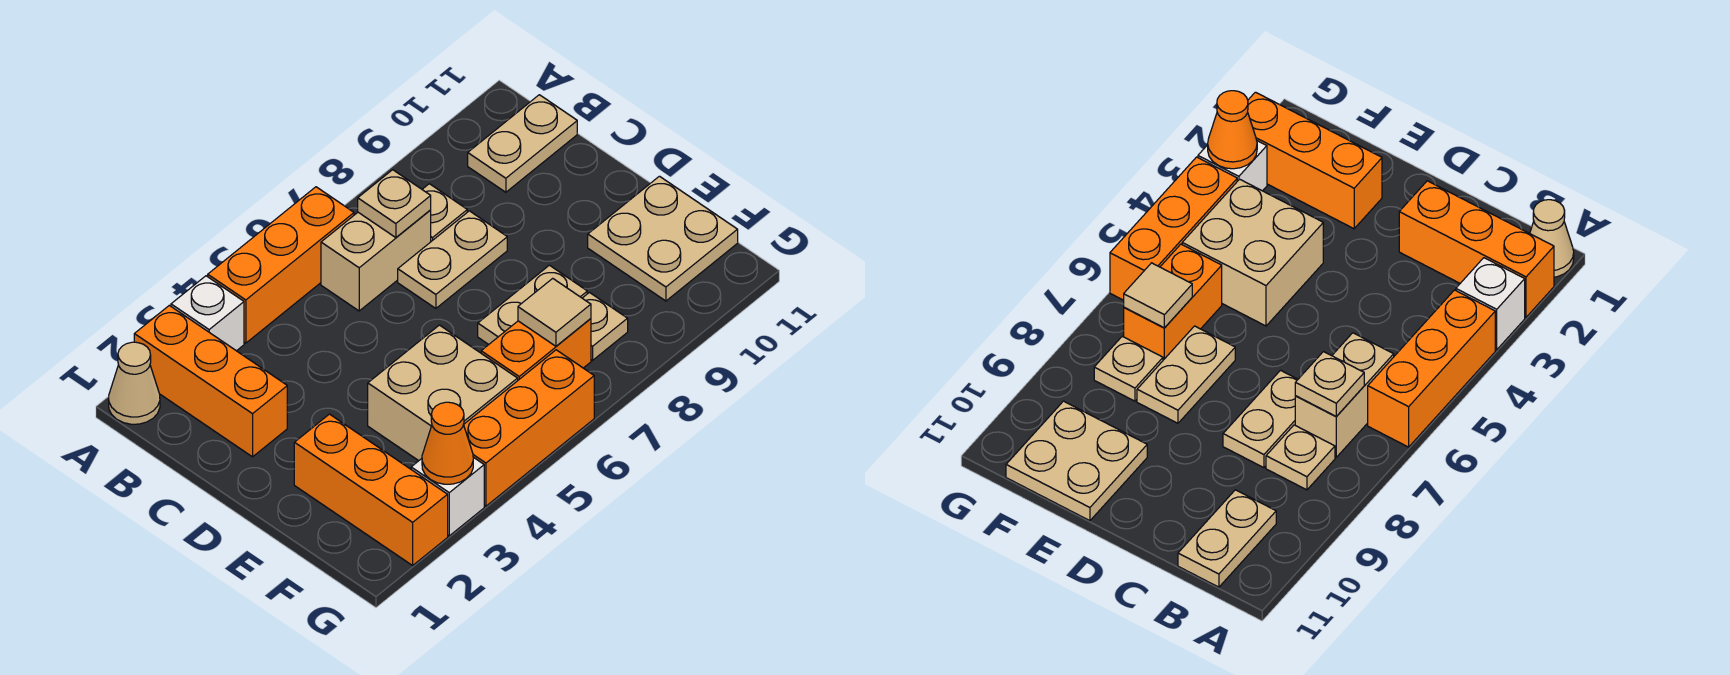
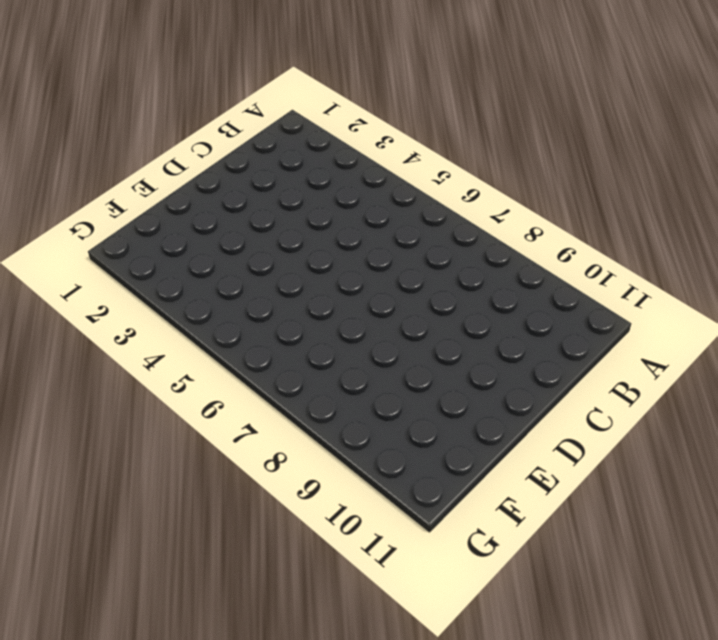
none -> tan 1x1 cone [109,342,160,424]
none -> orange 1x3 brick [134,305,287,457]
none -> white 1x1 brick [171,276,244,351]

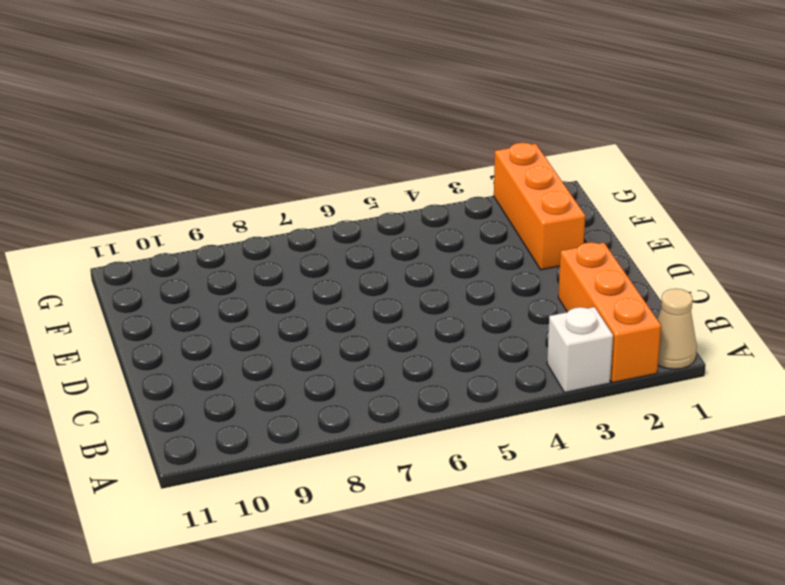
none -> orange 1x3 brick [208,187,354,343]
none -> tan 1x2 brick [321,210,431,311]
none -> tan 1x1 plate [422,184,467,241]

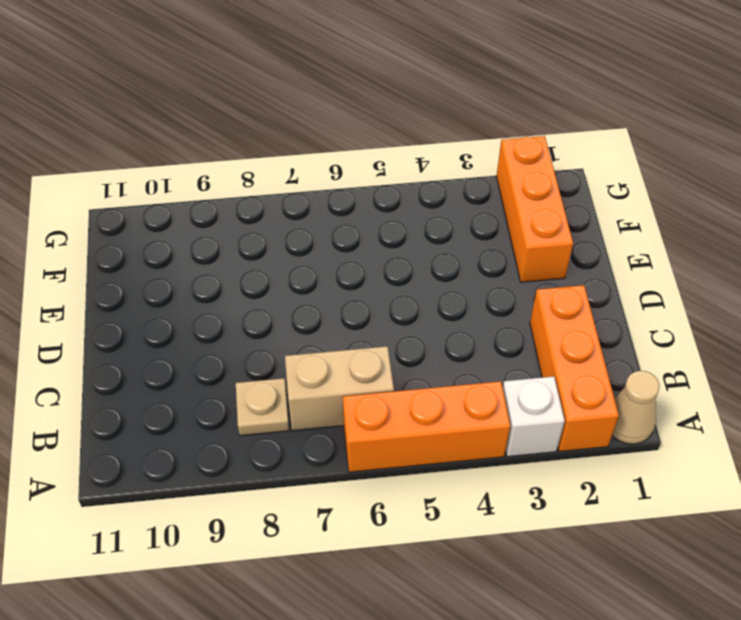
none -> tan 1x2 plate [468,95,577,192]
none -> tan 1x2 plate [398,211,507,308]
none -> tan 2x2 brick [368,325,518,461]

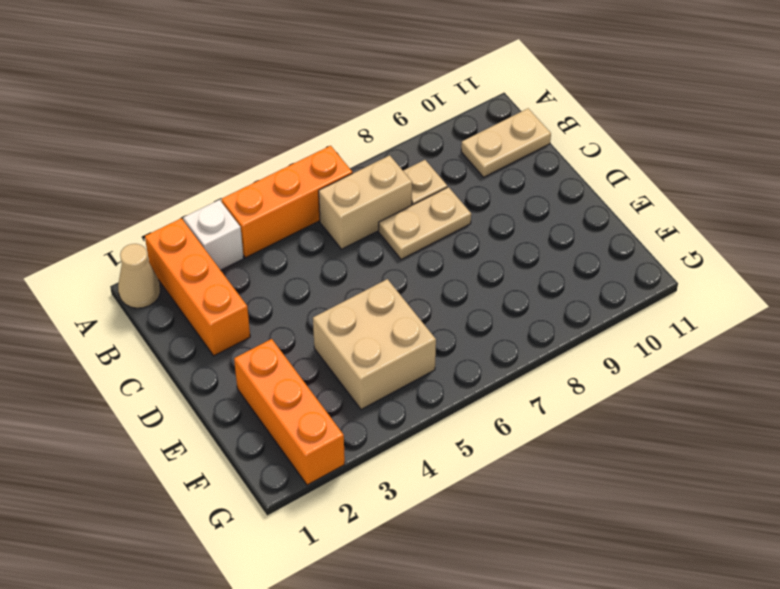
none -> tan 1x2 plate [478,265,587,344]
none -> tan 2x2 plate [588,176,738,301]
none -> orange 1x2 brick [481,319,591,380]

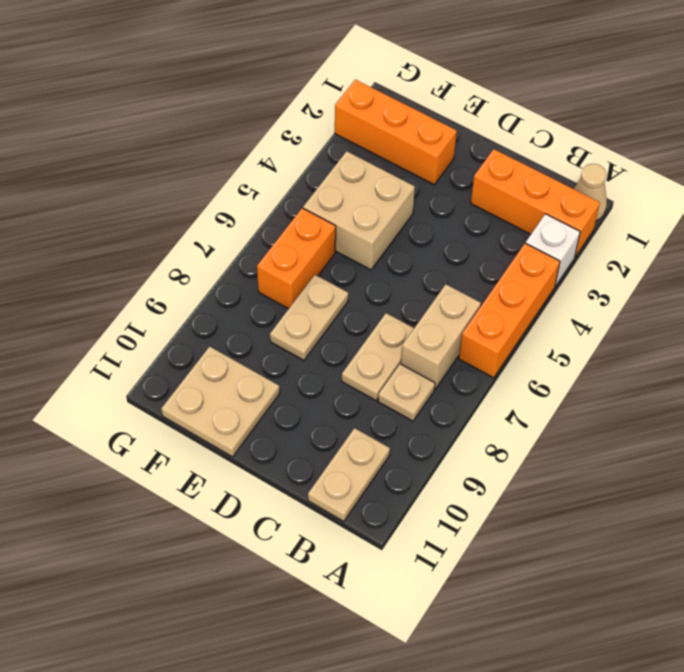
none -> tan 1x1 plate [583,293,628,360]
none -> white 1x1 brick [411,457,484,536]
none -> orange 1x3 brick [464,350,594,506]

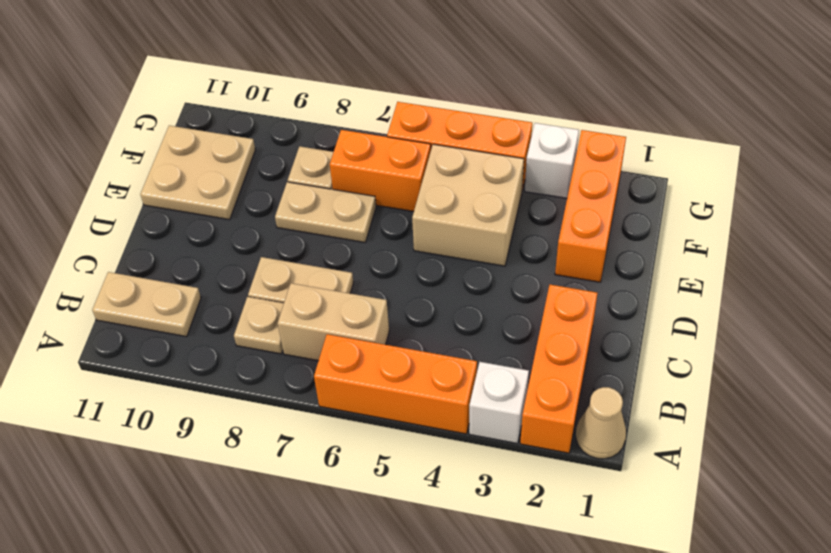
none -> tan 1x1 plate [358,170,431,238]
none -> tan 1x1 tile [518,278,591,346]
none -> orange 1x1 cone [422,402,473,484]

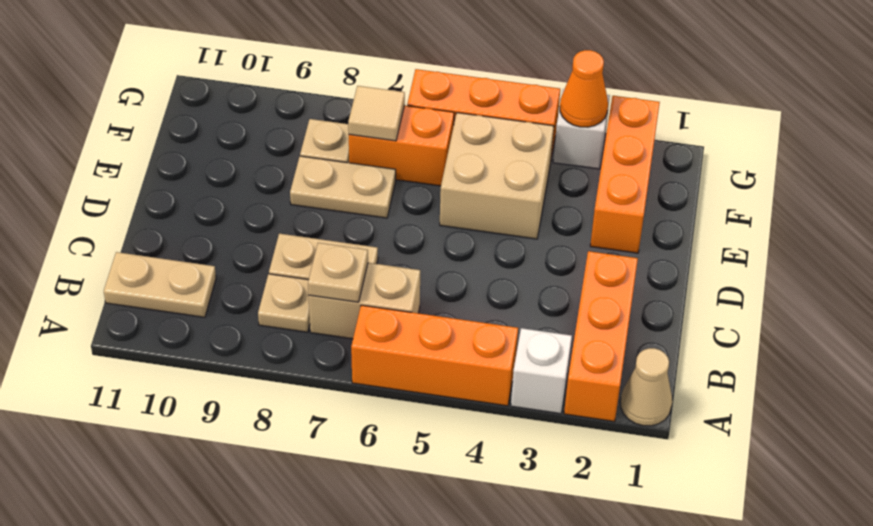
none -> tan 2x2 plate [588,176,738,301]

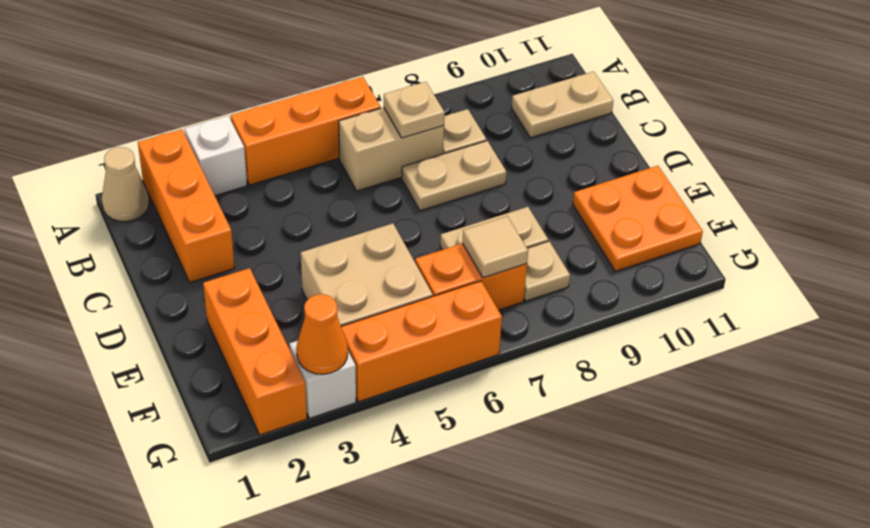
orange 2x2 plate [573,166,703,271] -> tan 2x2 plate [588,176,738,301]

